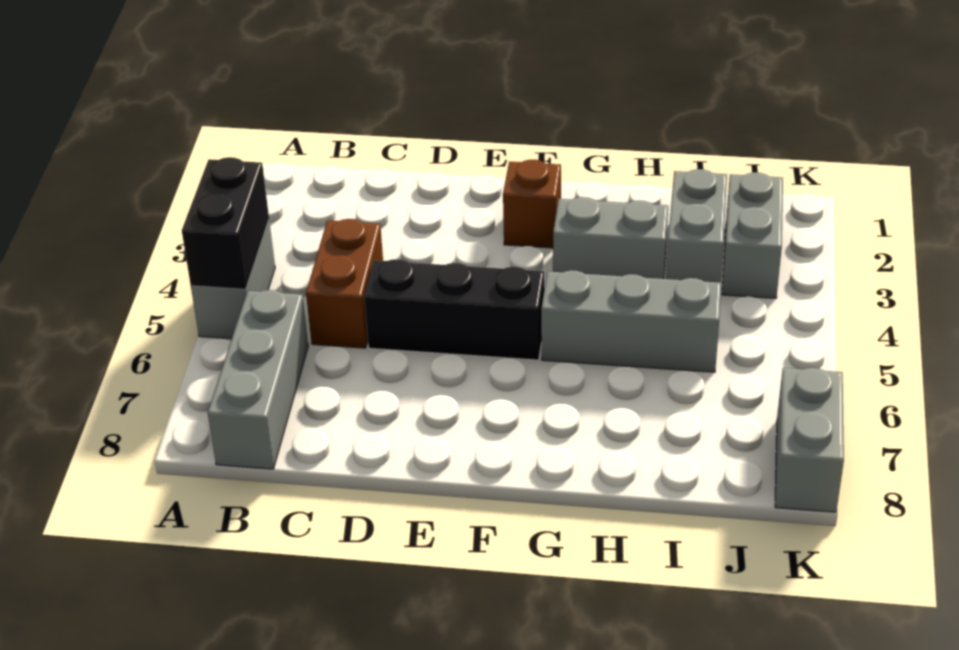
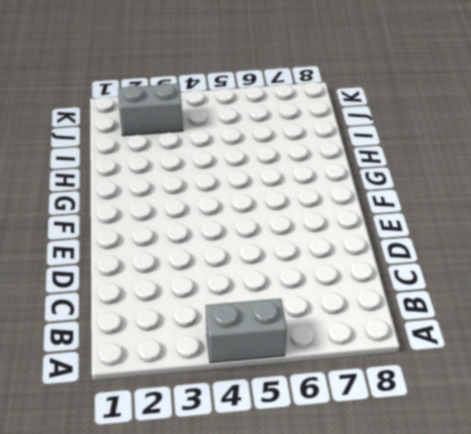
none -> grey 1x3 brick [208,290,308,469]
none -> brown 1x2 brick [306,219,383,348]

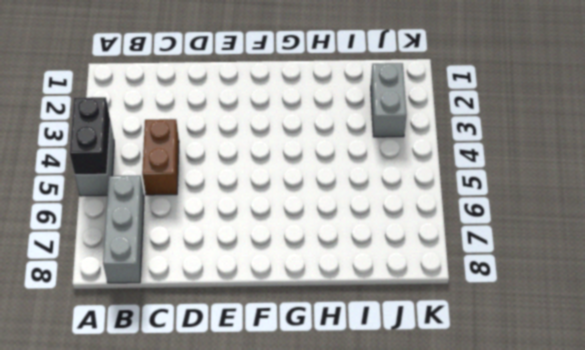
none -> black 1x3 brick [364,259,544,360]
none -> brown 1x1 brick [503,160,561,248]

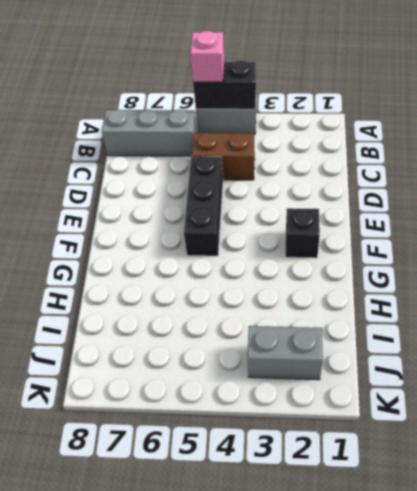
pink 1x1 brick [190,31,225,82] -> none
black 1x1 brick [286,208,320,258] -> brown 1x1 brick [503,160,561,248]
none -> grey 1x2 brick [553,197,668,279]
none -> grey 1x3 brick [541,270,721,372]

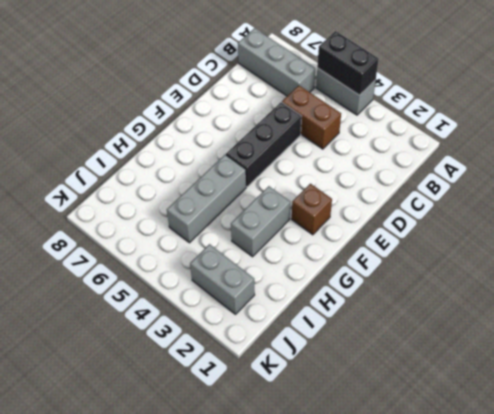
none -> grey 1x2 brick [666,169,727,283]
none -> grey 1x2 brick [775,368,844,512]

